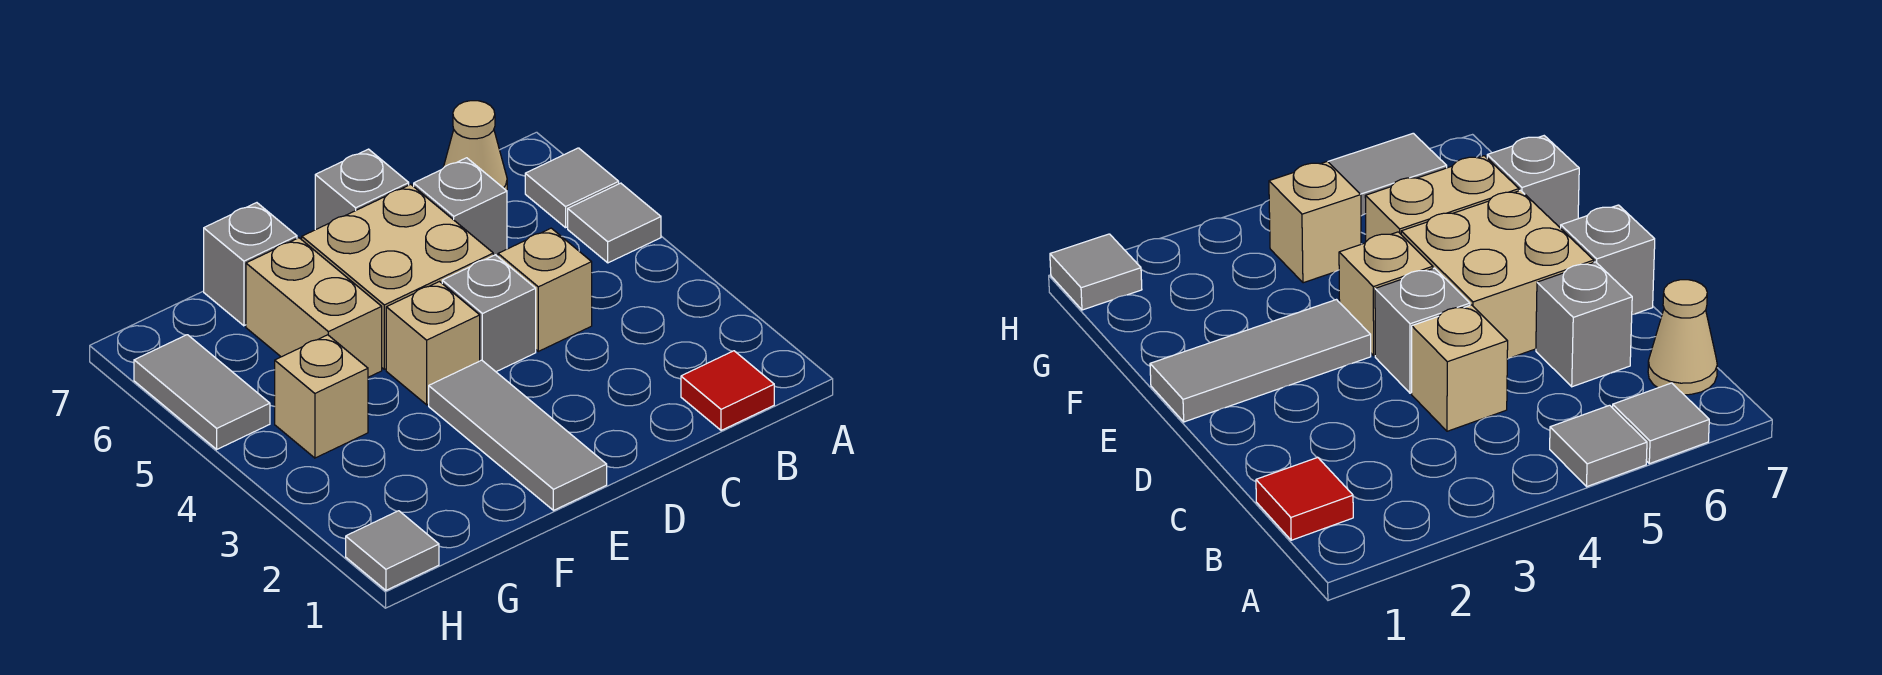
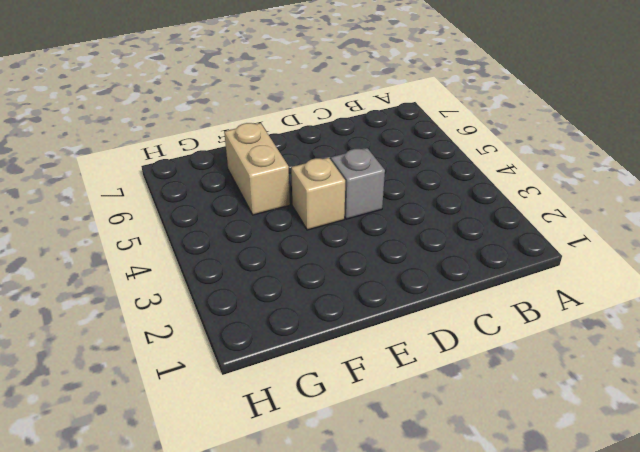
none -> grey 1x1 tile [568,183,661,263]
none -> grey 1x1 tile [525,148,619,228]
none -> red 1x1 tile [681,351,774,430]

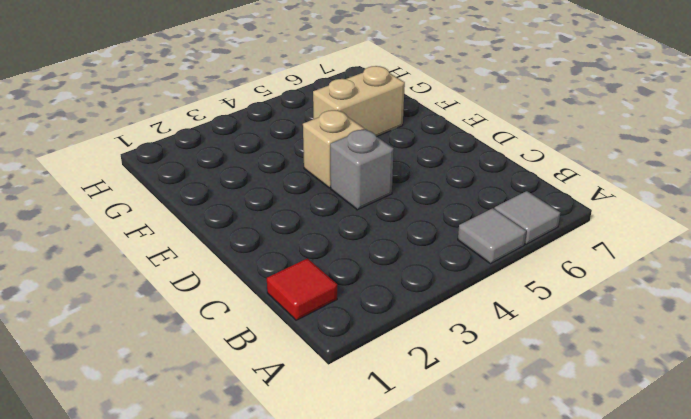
none -> tan 1x1 cone [443,101,507,191]
none -> tan 1x1 brick [498,228,592,351]
none -> grey 1x1 brick [414,158,507,256]

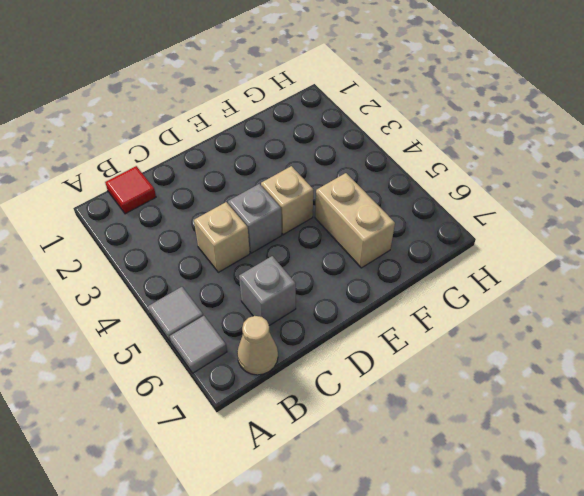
none -> tan 2x2 brick [302,184,493,369]
none -> grey 1x1 brick [315,149,409,230]
none -> grey 1x3 tile [429,360,607,510]

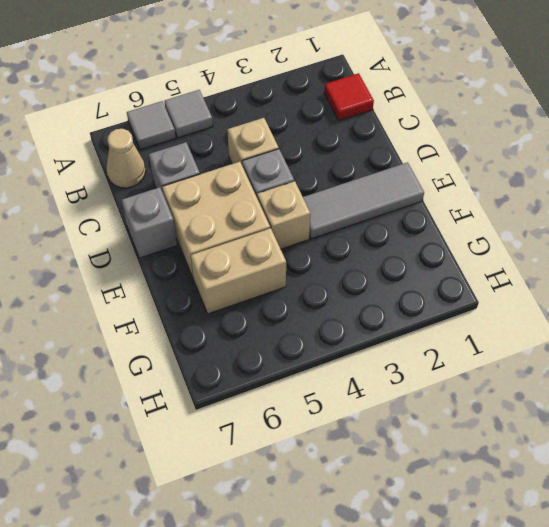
none -> grey 1x1 brick [204,203,297,326]
none -> tan 1x1 brick [275,335,368,458]
none -> grey 1x1 tile [346,511,439,590]

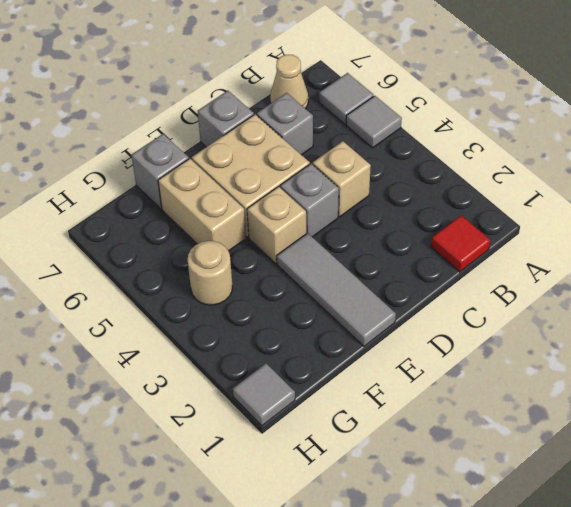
tan 1x1 round brick [188,241,232,305] -> tan 1x1 brick [275,335,368,458]
none -> grey 1x2 tile [134,335,270,449]

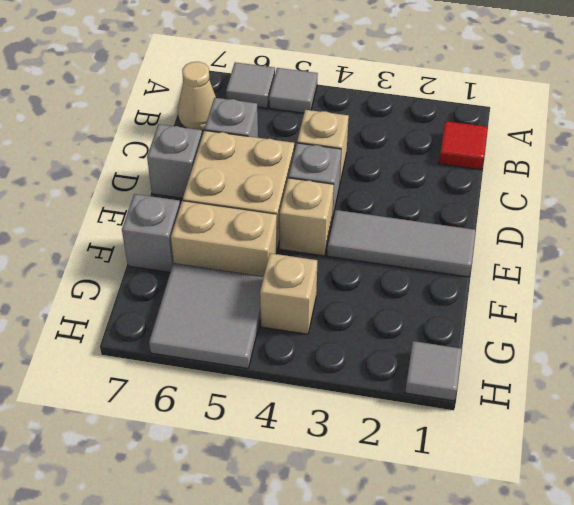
grey 2x2 tile [149,263,264,368] -> grey 1x2 tile [134,335,270,449]

